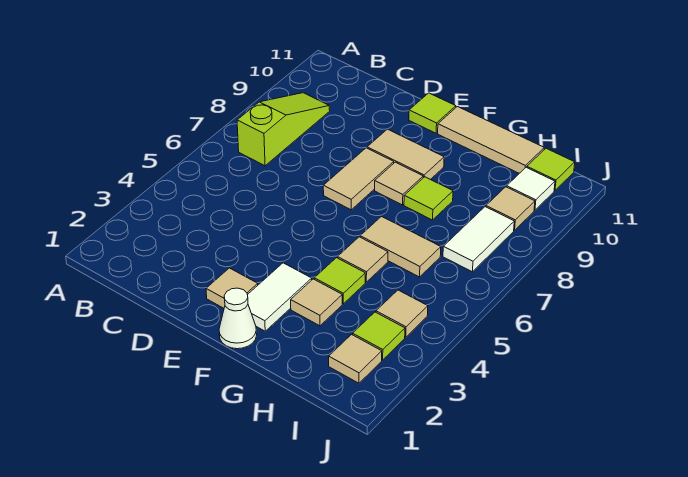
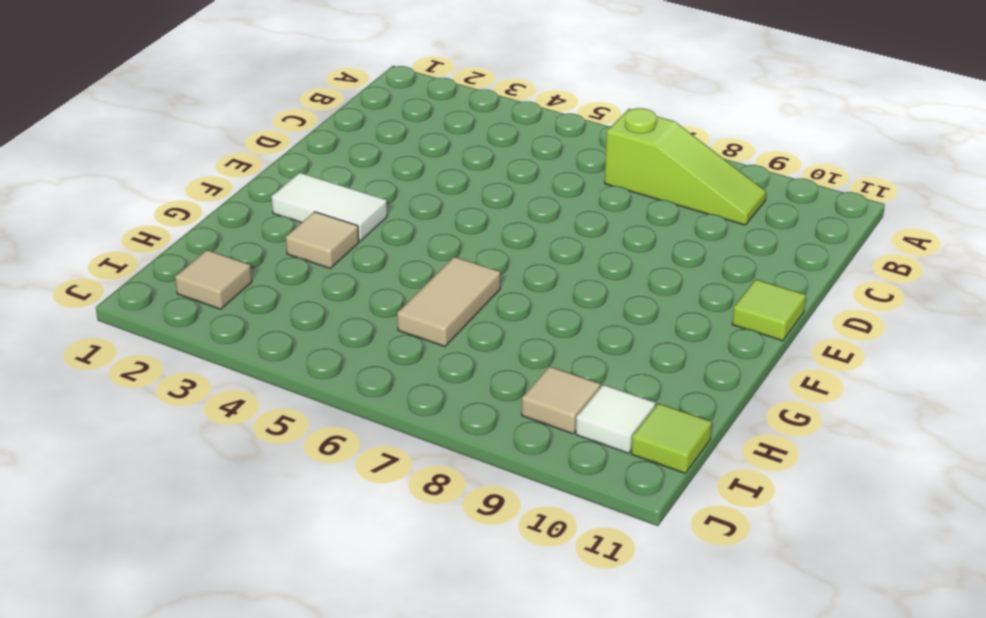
none -> tan 1x1 tile [206,268,258,308]
none -> tan 1x2 tile [323,148,394,210]
none -> tan 1x2 tile [367,129,444,179]

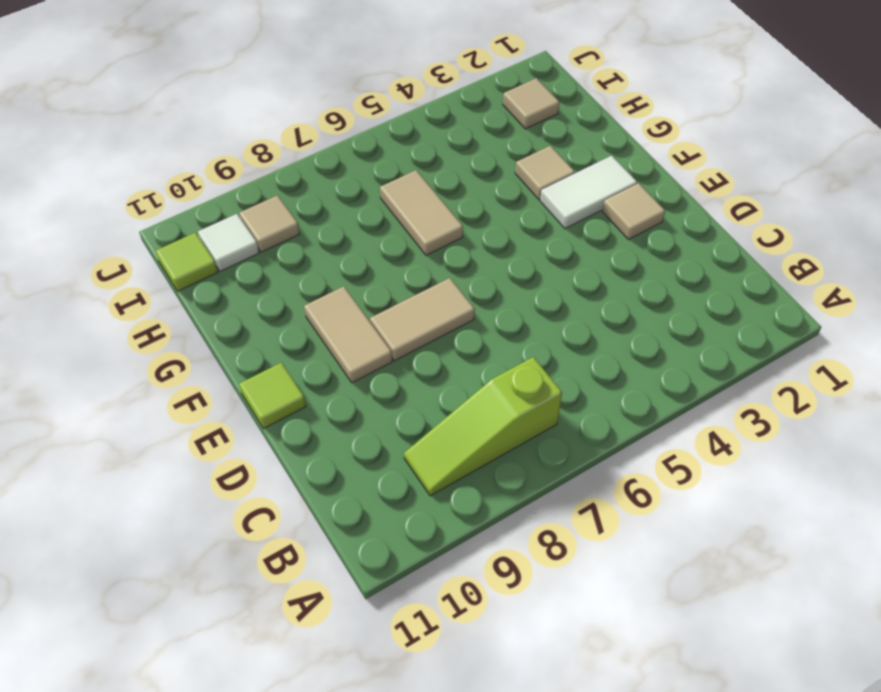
none -> white 1x1 cone [219,288,257,349]
none -> tan 1x1 tile [375,162,423,205]
none -> tan 1x3 tile [438,107,544,173]

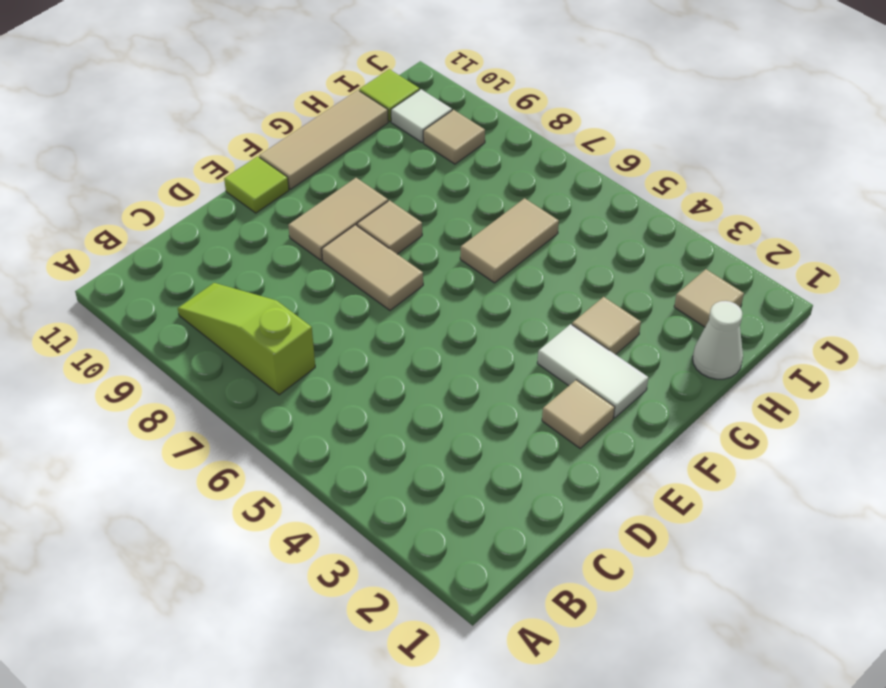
white 1x1 cone [693,301,743,379] -> white 1x1 cone moved to [219,288,257,349]
none -> lime 1x1 tile [314,258,365,304]
none -> tan 1x1 tile [338,237,388,282]
none -> lime 1x1 tile [404,177,453,220]

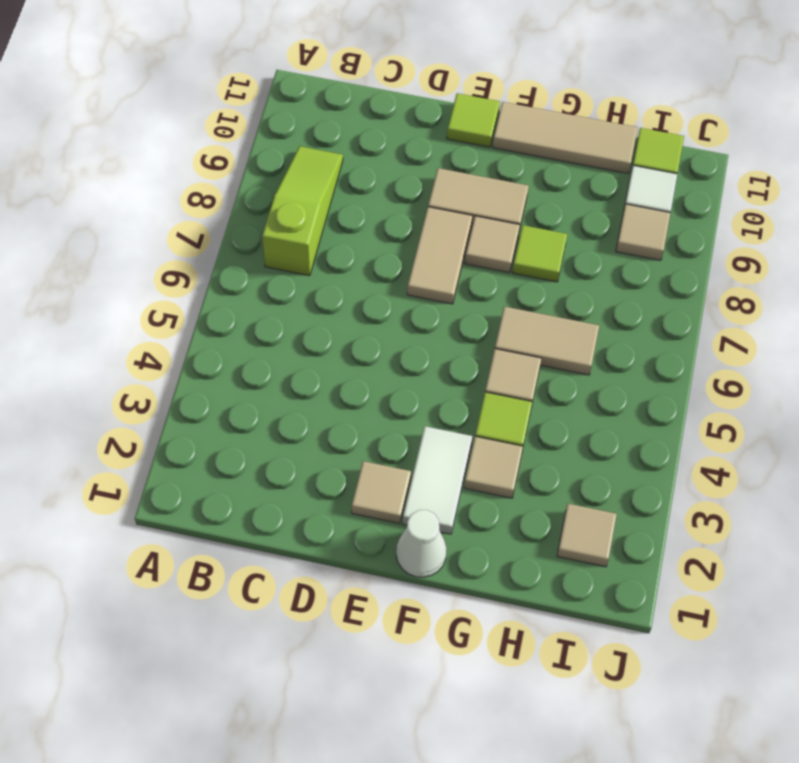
none -> lime 1x1 tile [353,312,405,360]
none -> tan 1x1 tile [376,290,428,337]
none -> white 1x2 tile [443,207,514,272]

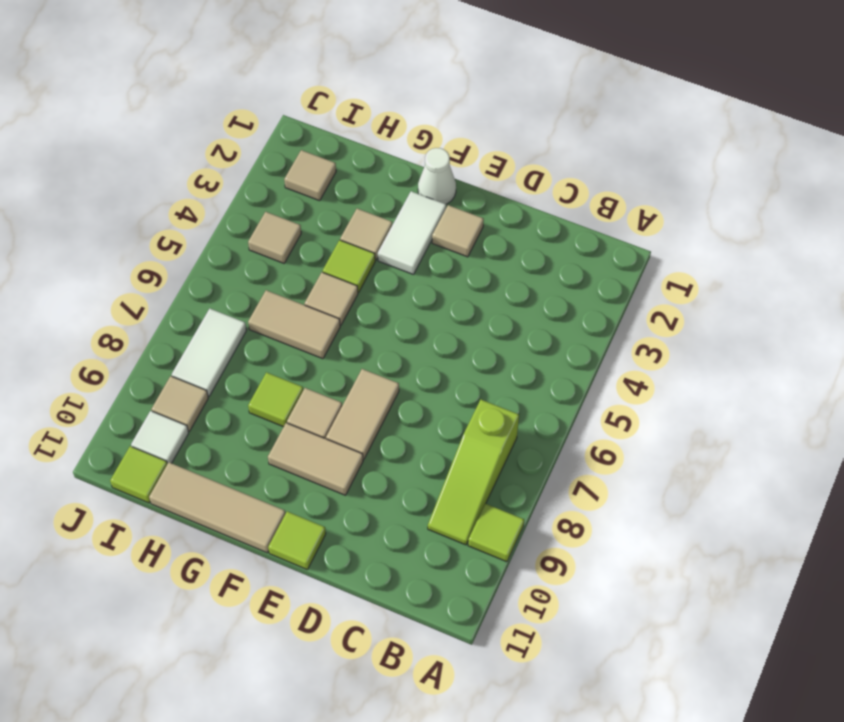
lime 1x1 tile [468,504,524,562] -> lime 1x1 tile moved to [353,312,405,360]

